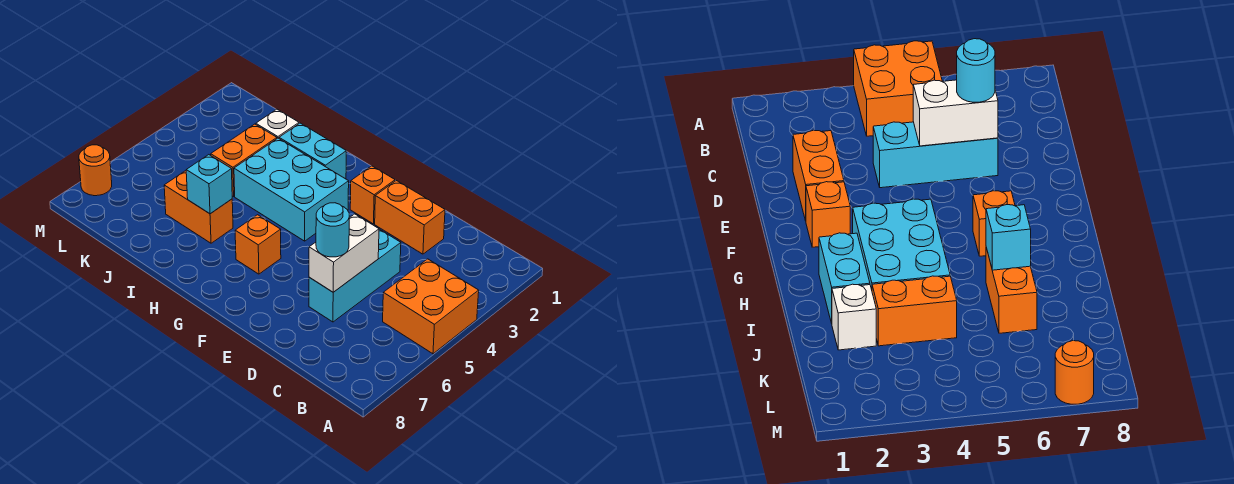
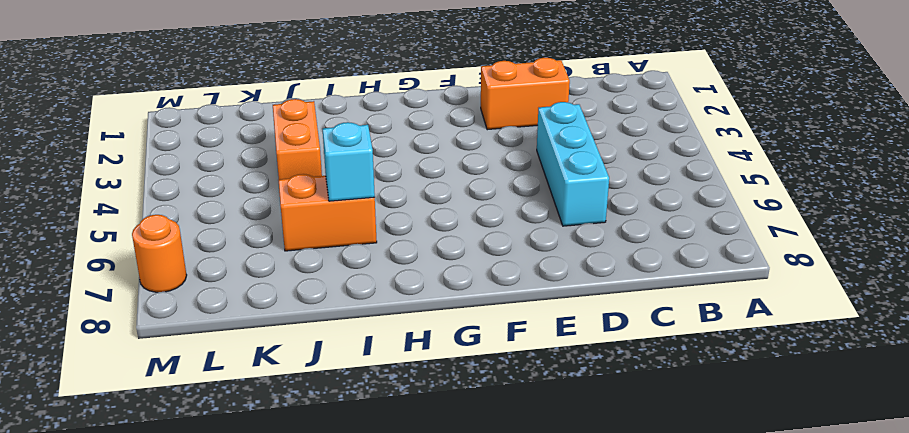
none -> orange 2x2 brick [383,259,479,354]
none -> orange 1x1 brick [350,166,395,224]
none -> cyan 2x3 brick [234,138,349,241]

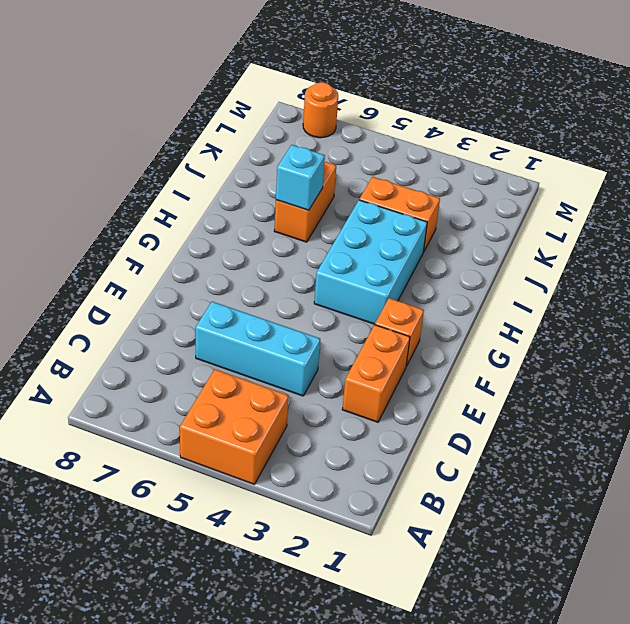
none -> orange 1x1 brick [235,215,281,274]
none -> cyan 1x2 brick [279,123,346,179]
none -> white 1x1 brick [256,109,299,138]

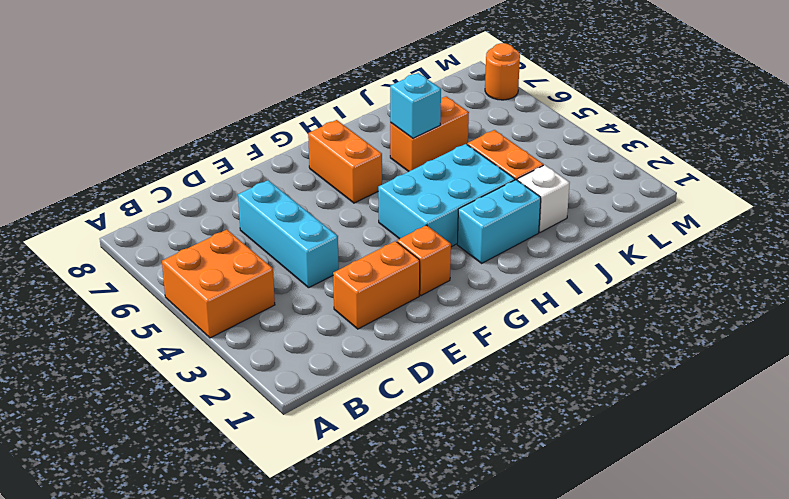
orange 1x2 brick [308,120,382,203] -> orange 1x1 brick [235,215,281,274]
none -> white 1x2 brick [309,214,379,292]
none -> cyan 1x1 round brick [316,203,349,257]

